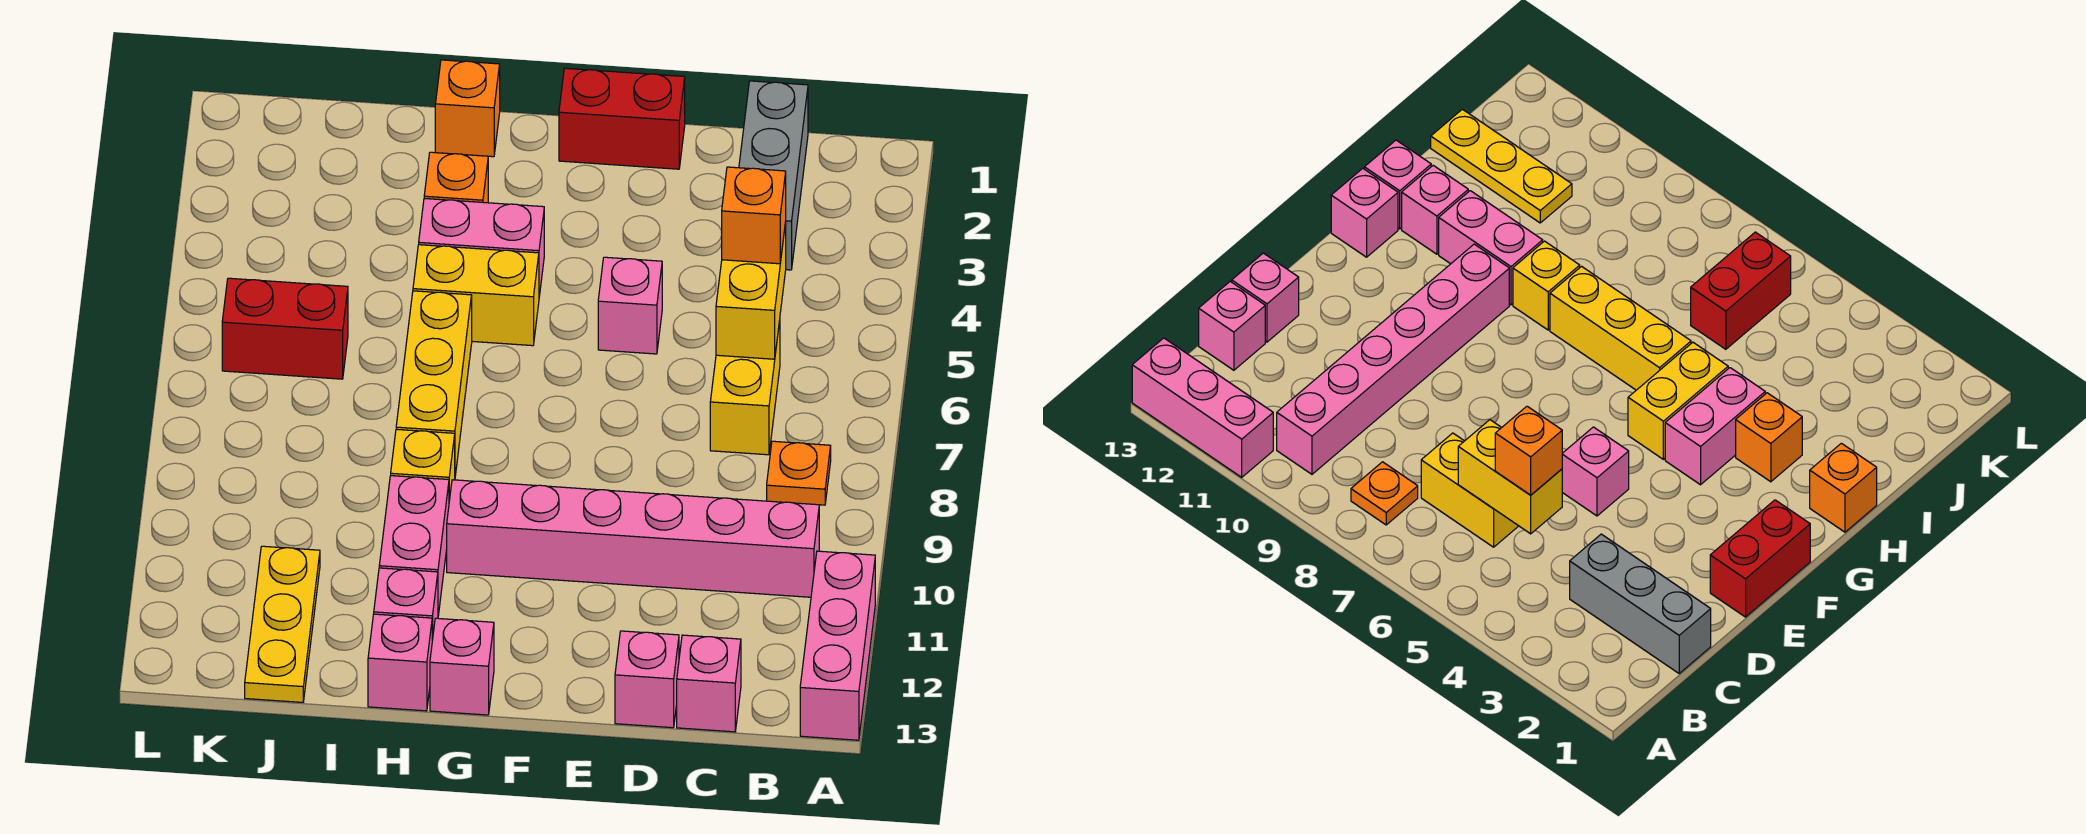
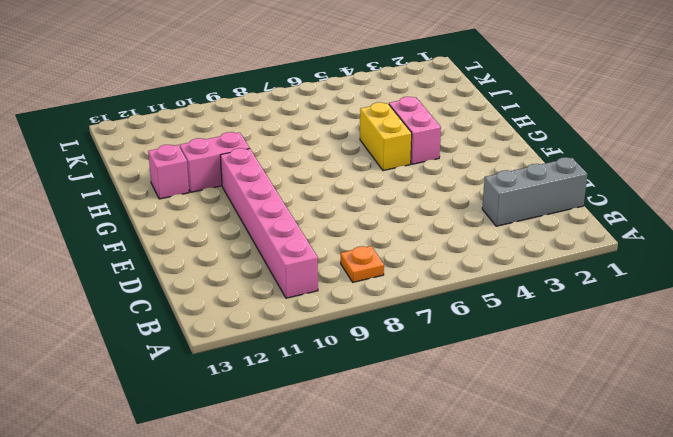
none -> pink 1x3 brick [800,551,875,740]
none -> yellow 1x2 brick [710,321,780,455]
none -> pink 1x1 brick [677,635,741,732]

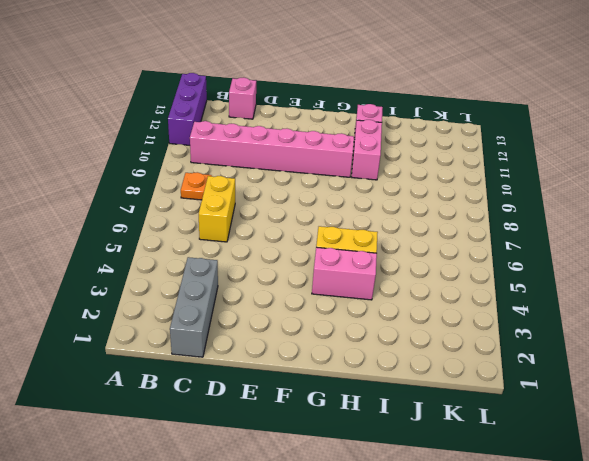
purple 1x3 brick [168,73,207,145] -> pink 1x3 brick [800,551,875,740]
none -> pink 1x1 brick [615,631,679,728]
none -> red 1x2 brick [559,68,685,169]
none -> pink 1x1 brick [598,257,662,354]

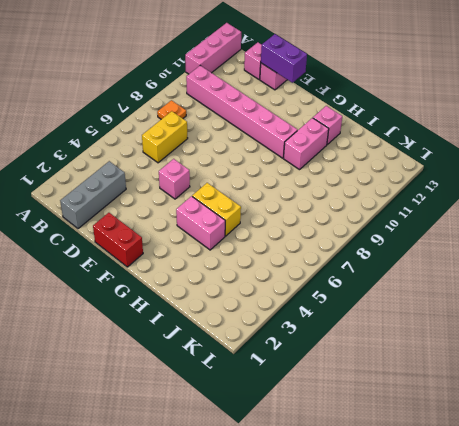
purple 1x2 brick [261,34,307,83] -> none
none -> pink 1x1 brick [430,618,494,715]
none -> orange 1x1 brick [435,60,500,157]
none -> orange 1x1 brick [424,152,488,203]

